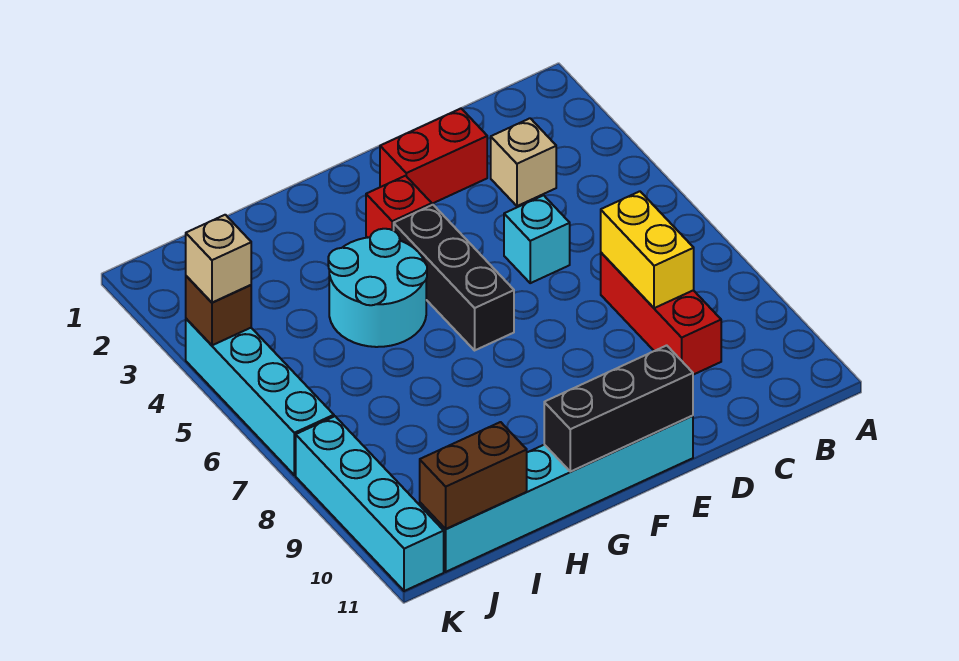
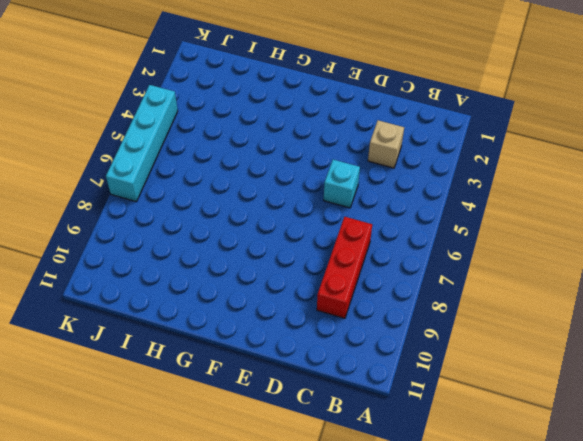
none -> red 1x2 brick [380,109,487,204]
none -> cyan 1x6 brick [420,416,693,572]
none -> red 1x1 brick [366,176,432,238]

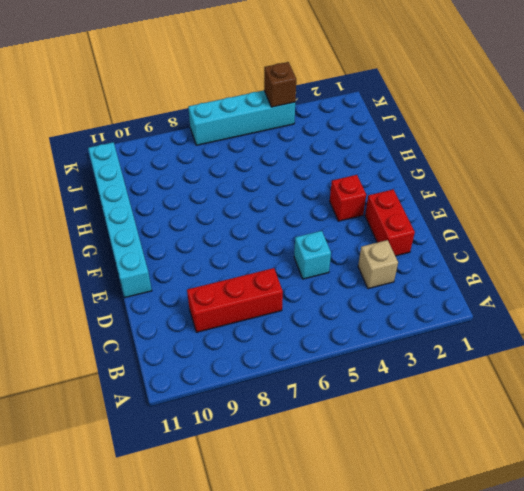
none -> black 1x3 brick [394,205,514,350]
none -> cyan 2x2 round brick [328,229,427,347]
none -> cyan 1x4 brick [296,416,444,591]

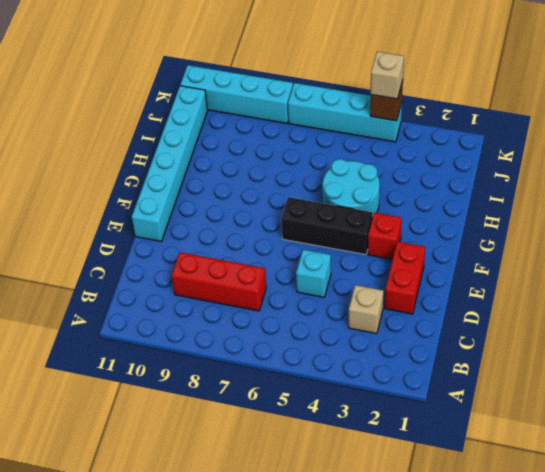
none -> yellow 1x2 brick [601,191,694,308]
none -> black 1x3 brick [544,345,693,472]
none -> brown 1x2 brick [420,422,527,529]

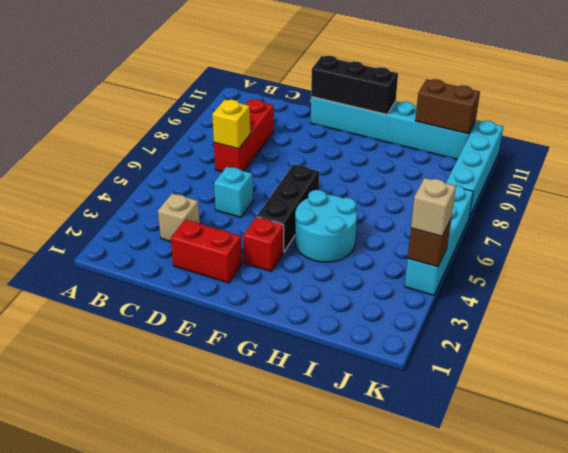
yellow 1x1 brick [212,100,250,149] -> yellow 1x2 brick [601,191,694,308]

